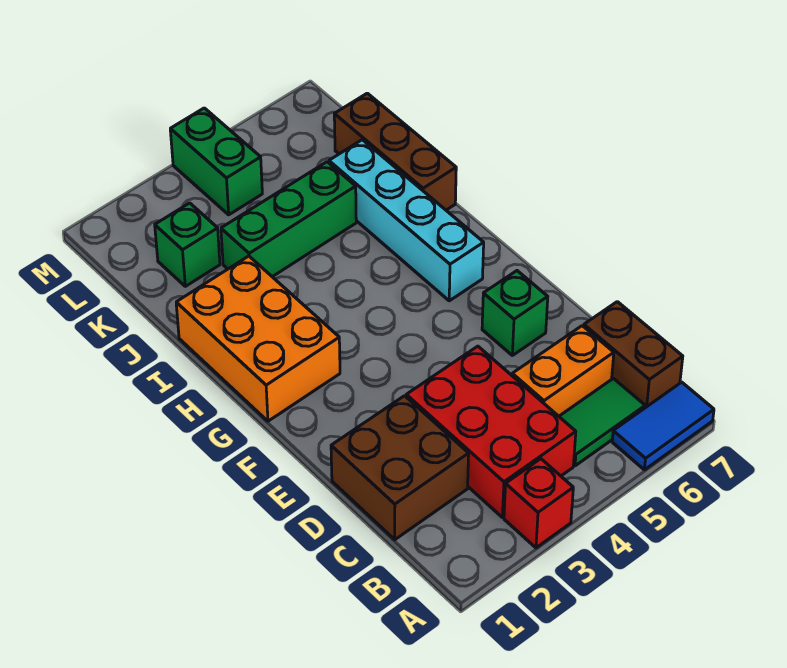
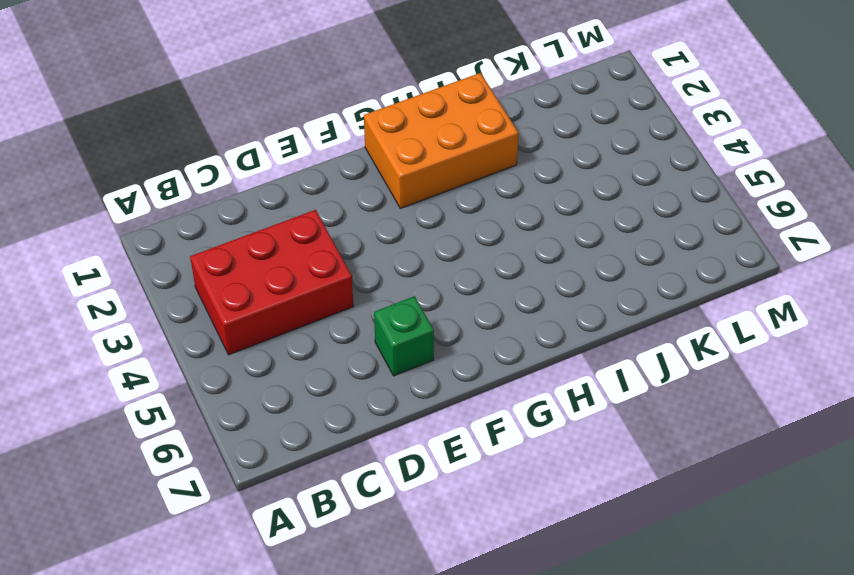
none -> red 1x1 brick [504,459,573,548]
none -> blue 1x2 tile [612,382,714,470]
none -> green 1x2 tile [559,378,645,466]

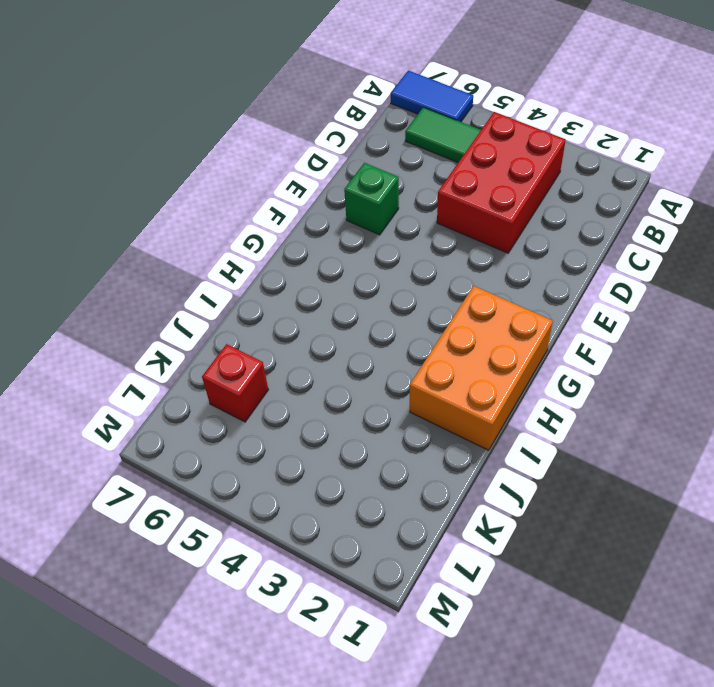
red 1x1 brick [202,344,268,422] -> red 1x1 brick moved to [504,459,573,548]
none -> brown 1x2 brick [584,302,683,408]
none -> brown 2x2 brick [331,396,469,540]
none -> orange 1x2 brick [512,326,614,416]

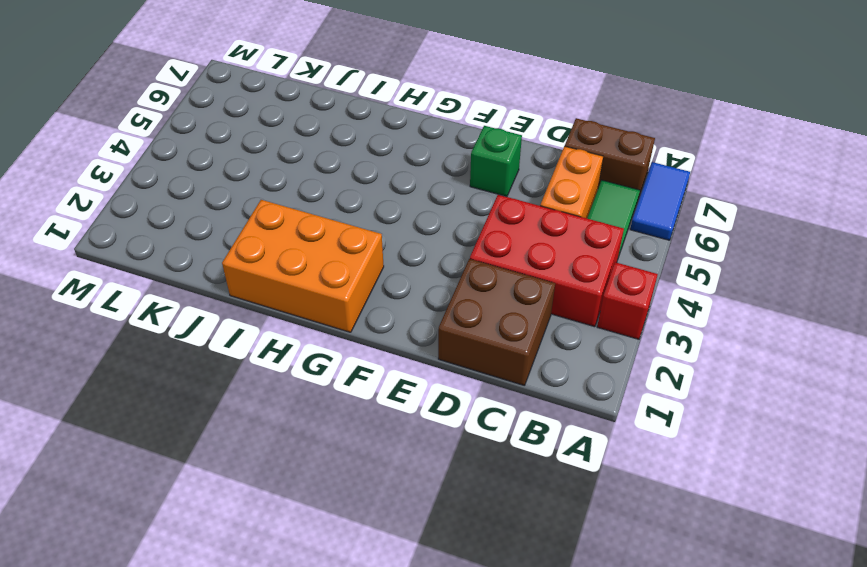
none -> cyan 1x4 brick [329,140,484,301]
none -> brown 1x3 brick [334,93,456,210]
none -> green 1x3 brick [221,162,356,277]

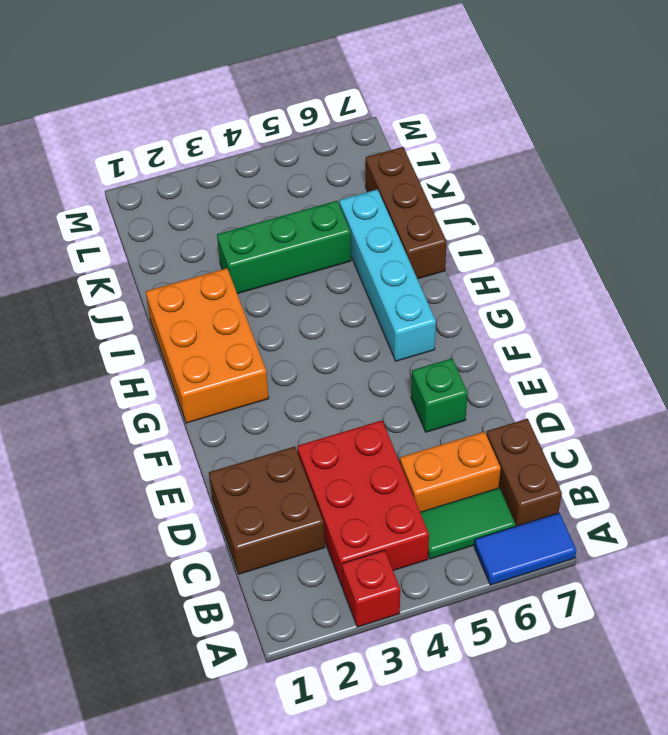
none -> green 1x1 brick [155,203,220,286]
none -> green 1x2 brick [170,108,262,215]

